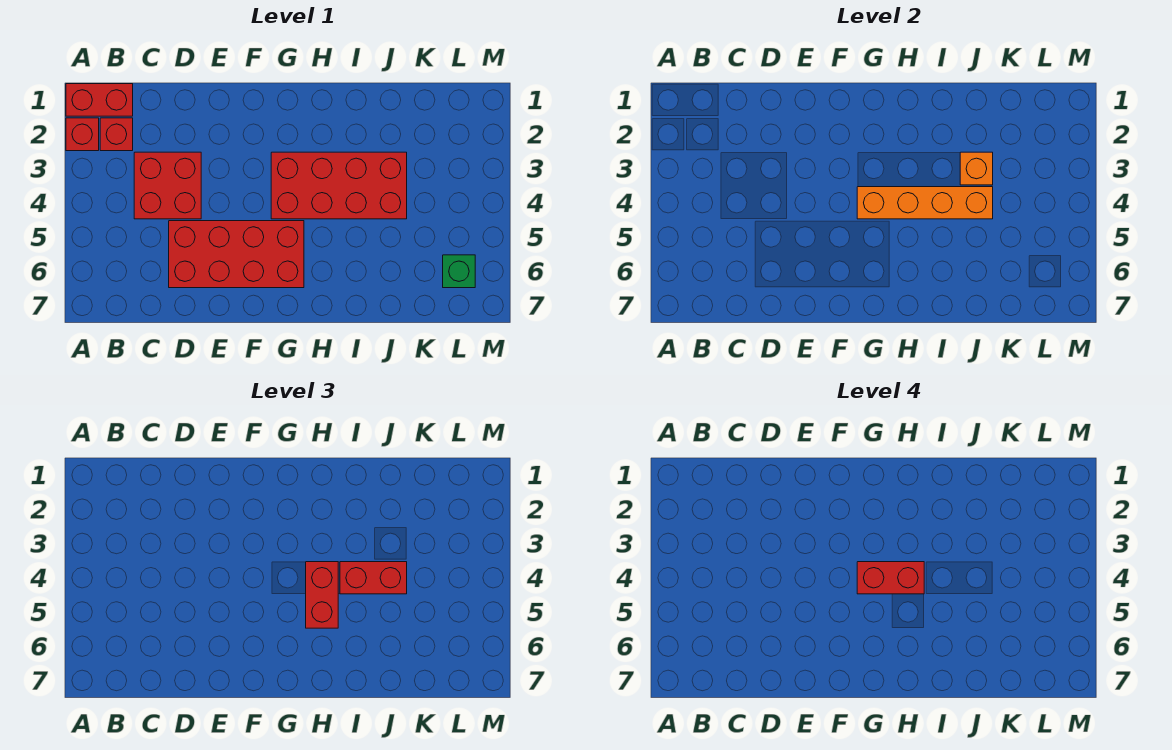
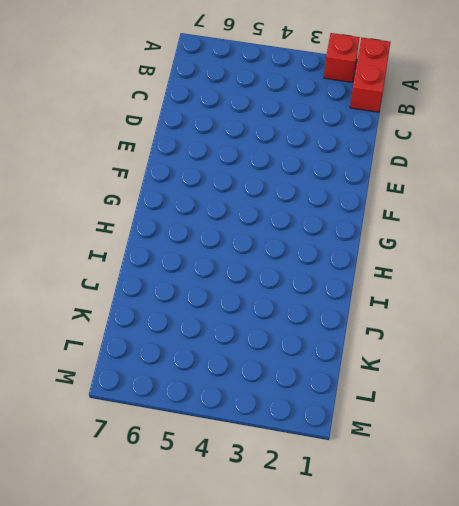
none -> red 1x1 brick [100,118,133,151]
none -> red 2x2 brick [134,152,201,219]
none -> red 2x4 brick [169,221,304,288]

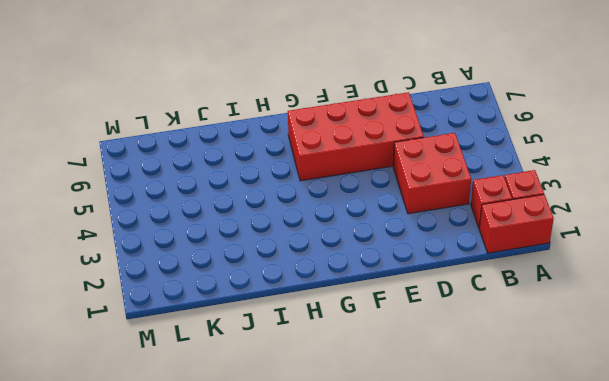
none -> red 2x4 brick [271,152,407,219]
none -> green 1x1 brick [443,255,475,288]
none -> orange 1x4 brick [857,187,993,219]

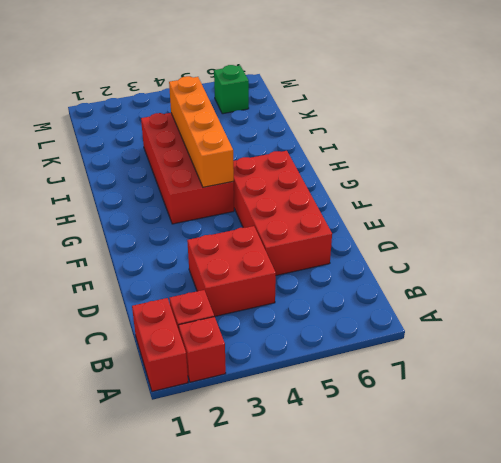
none -> orange 1x1 brick [960,152,993,185]
none -> red 1x2 brick [306,562,338,628]
none -> red 1x2 brick [340,562,407,594]

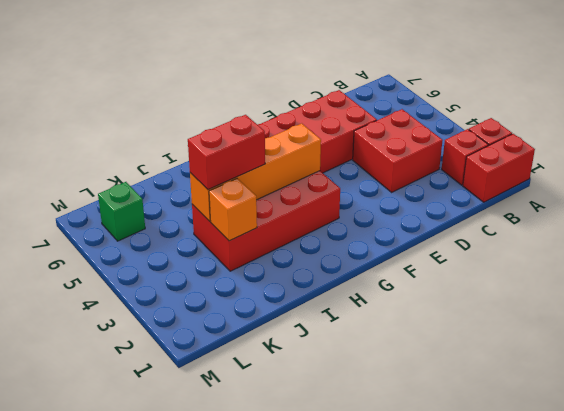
none -> red 1x2 brick [306,562,338,628]
none -> red 1x2 brick [857,562,924,594]

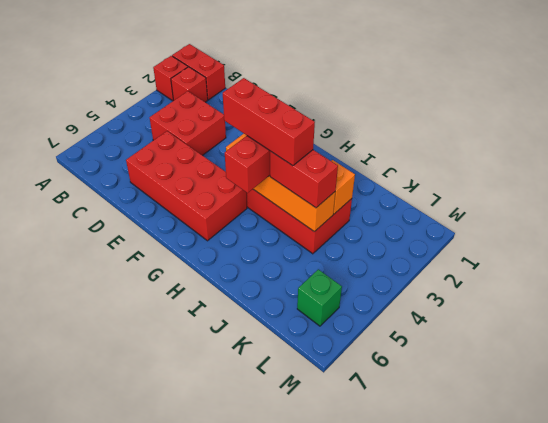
red 1x3 brick [223,78,315,166] -> red 1x2 brick [857,562,924,594]

